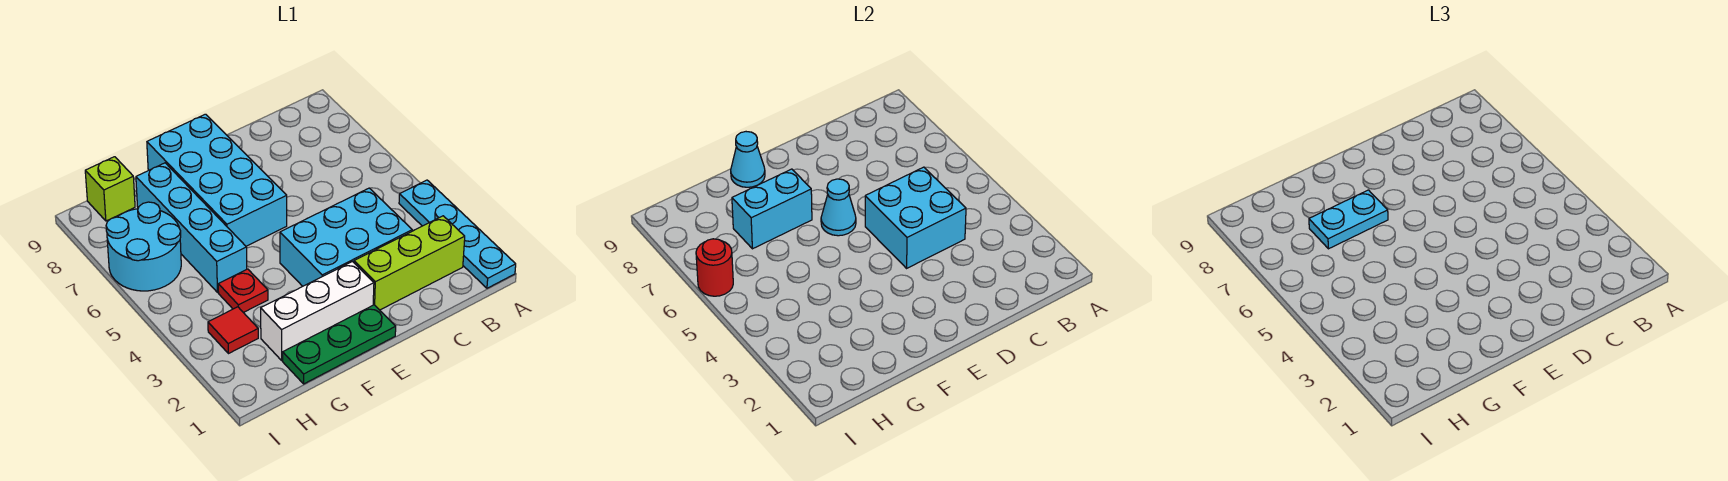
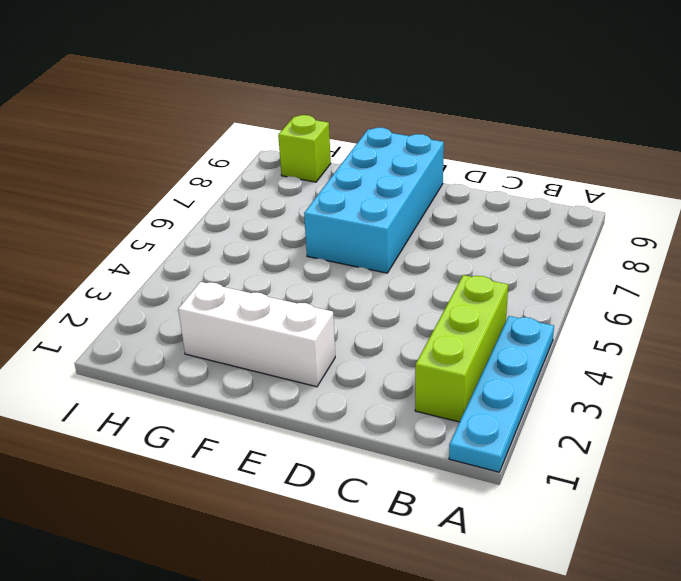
lime 1x3 brick [415,275,508,422] -> lime 1x3 brick turned to [354,216,465,310]
none -> cyan 2x3 brick [280,188,412,286]
none -> green 1x3 plate [283,305,396,384]
none -> red 1x1 plate [218,269,268,313]

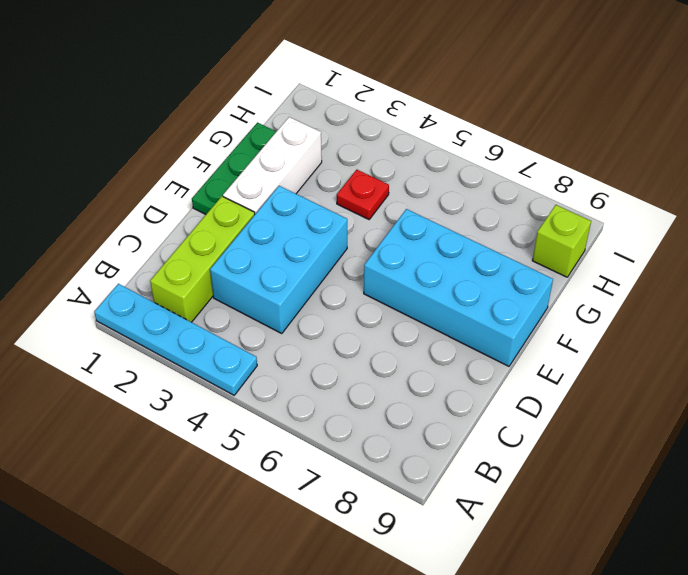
none -> cyan 1x4 brick [136,163,247,292]
none -> red 1x1 tile [208,307,258,354]
none -> cyan 2x2 round brick [106,202,181,291]

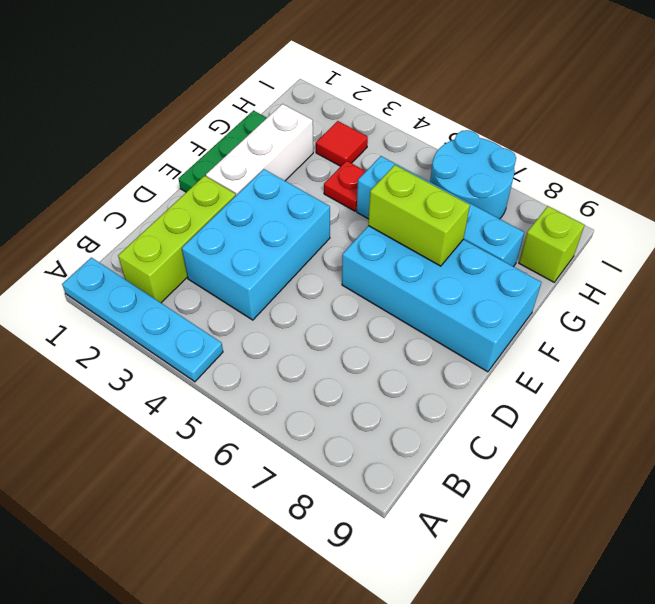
lime 1x2 brick [368,165,470,266] -> cyan 1x2 brick [732,169,812,249]
none -> cyan 2x2 brick [865,167,966,268]
none -> cyan 1x1 cone [821,179,856,236]
none -> cyan 1x1 cone [731,132,765,187]

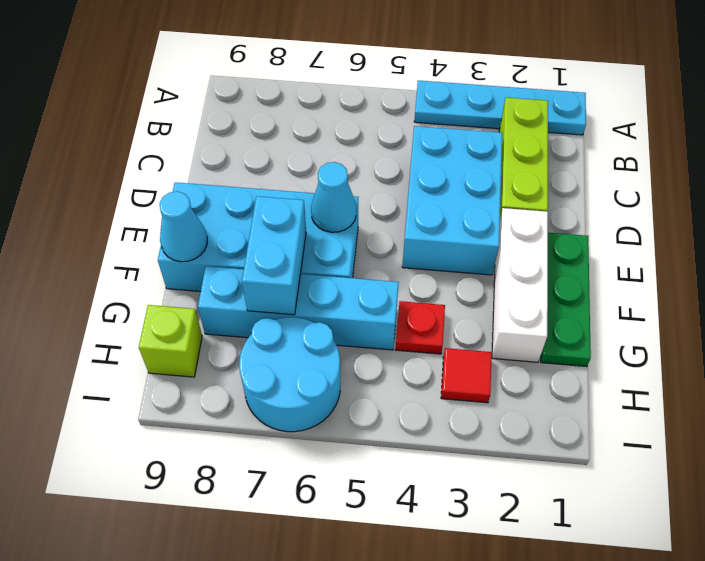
none -> cyan 2x2 brick [865,167,966,268]
none -> red 1x1 round brick [696,239,733,296]
none -> cyan 1x2 plate [1309,190,1388,249]

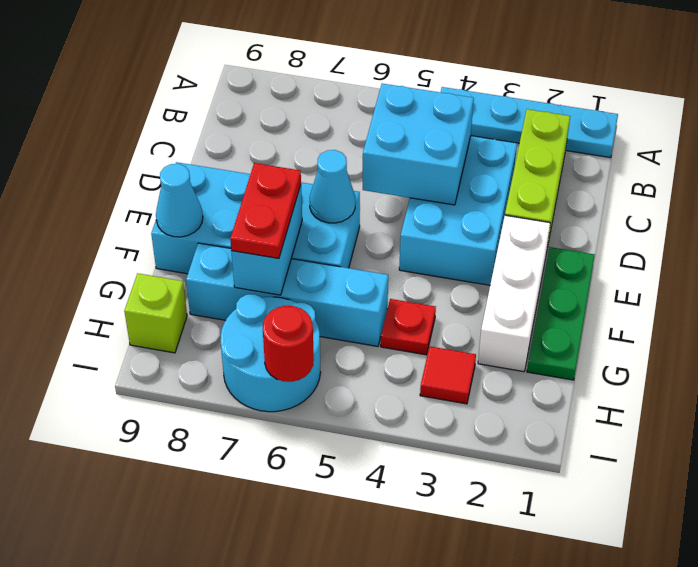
red 1x2 plate [230,163,301,258] -> cyan 1x2 plate [1309,190,1388,249]

